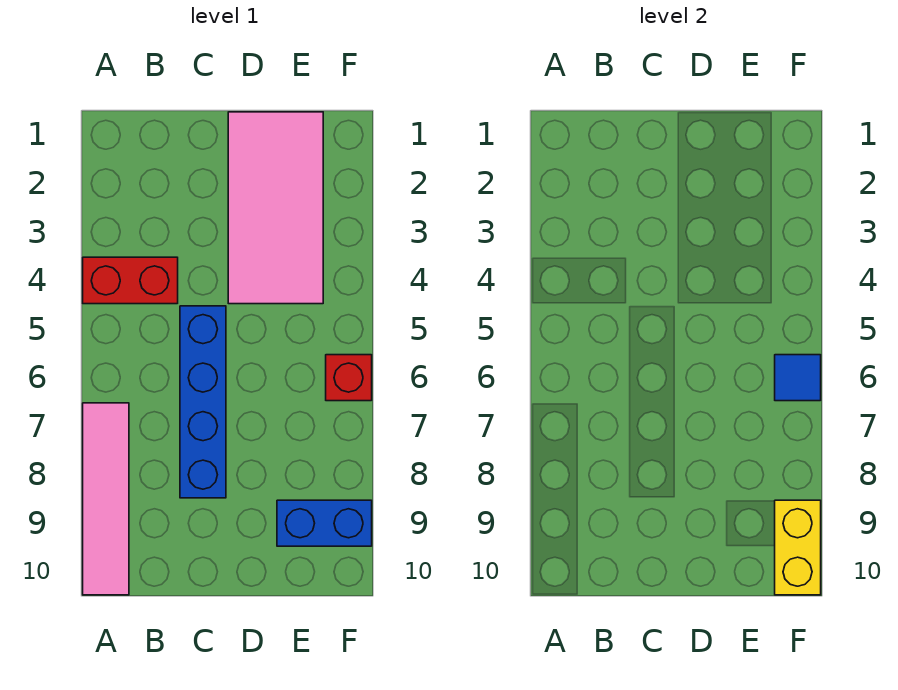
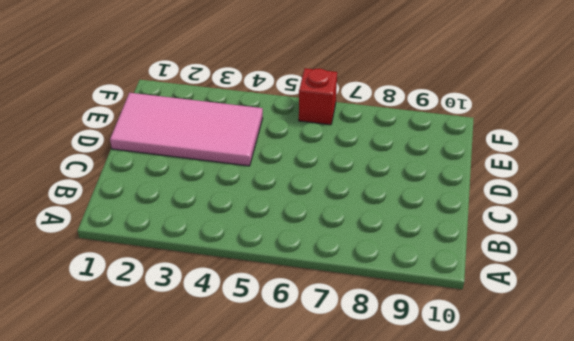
none -> red 1x2 brick [83,257,178,304]
none -> pink 1x4 tile [83,403,129,595]

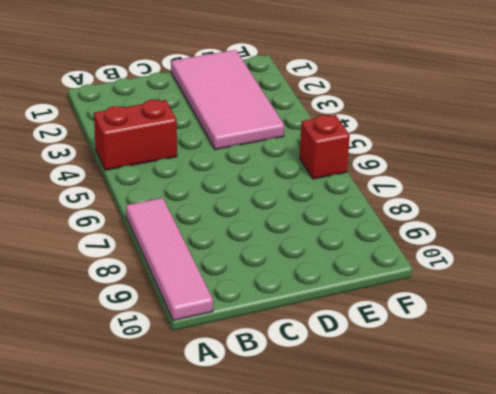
none -> blue 1x4 brick [180,306,226,498]
none -> blue 1x2 brick [277,500,372,546]

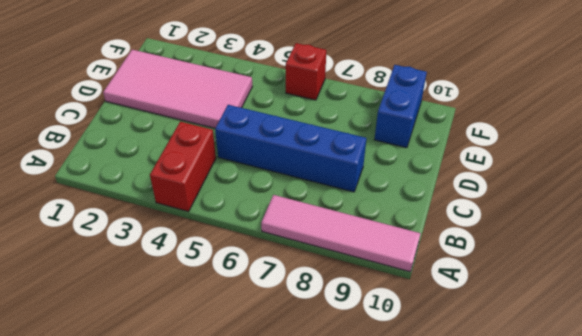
none -> blue 1x1 tile [775,355,821,401]
none -> yellow 1x2 brick [775,500,821,595]

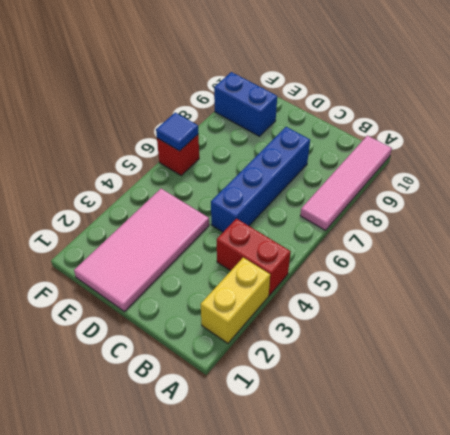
yellow 1x2 brick [201,257,270,343] -> yellow 1x2 brick moved to [775,500,821,595]

